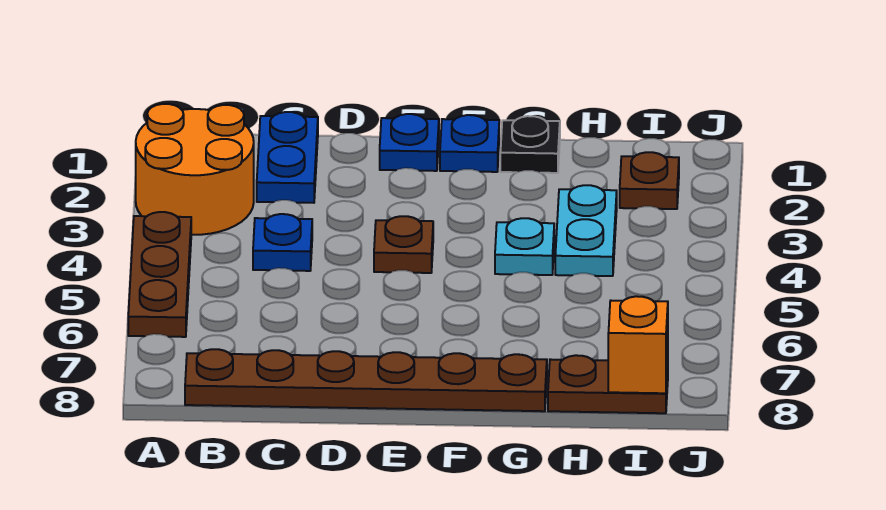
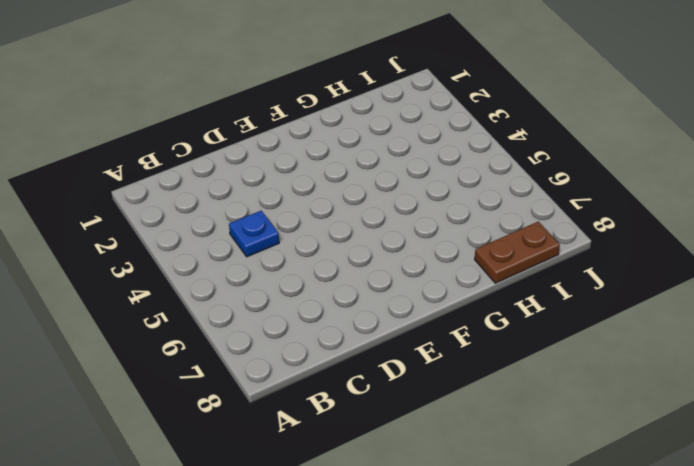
none -> orange 2x2 round brick [136,104,254,235]
none -> brown 1x3 plate [128,212,191,337]
none -> brown 1x6 plate [185,349,547,411]

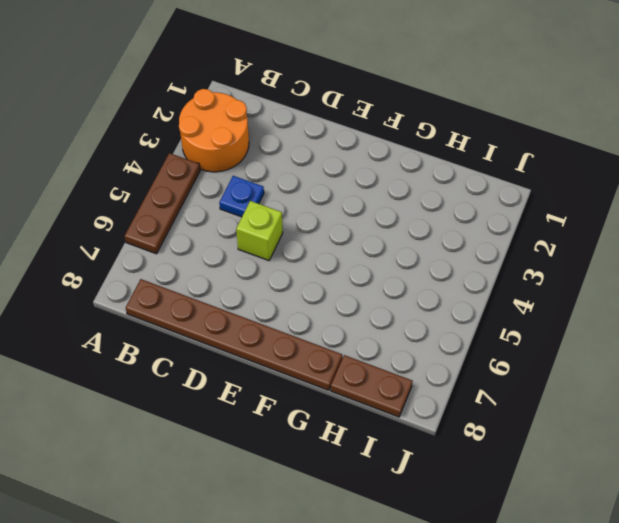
lime 1x1 brick [236,201,283,260] -> none
none -> blue 1x2 plate [257,112,318,203]
none -> blue 1x1 plate [380,114,439,171]
none -> brown 1x1 plate [374,216,433,273]

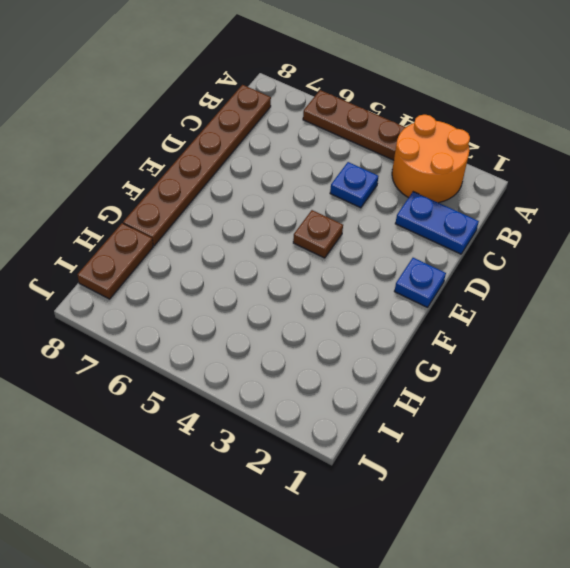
none -> blue 1x1 plate [440,115,499,172]
none -> black 1x1 plate [500,116,560,173]
none -> cyan 1x1 plate [495,218,554,275]

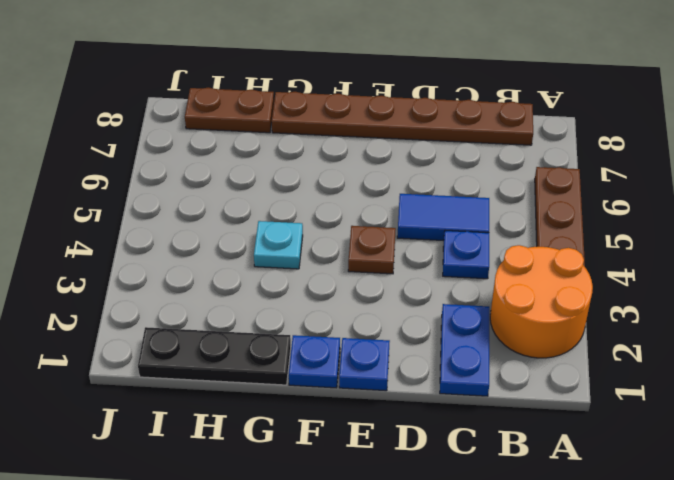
blue 1x2 tile [397,194,489,241] -> none
black 1x3 plate [138,327,291,385] -> black 1x1 plate [500,116,560,173]
none -> cyan 1x2 plate [555,185,617,276]
none -> brown 1x1 plate [620,152,679,209]
none -> orange 1x1 brick [608,296,668,393]

